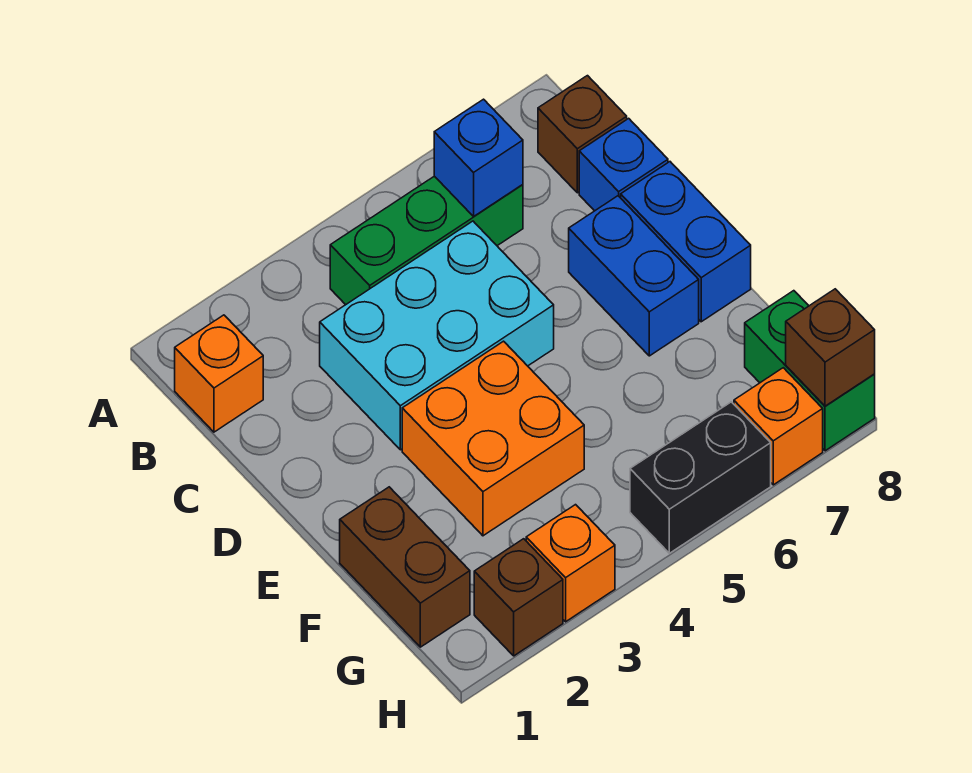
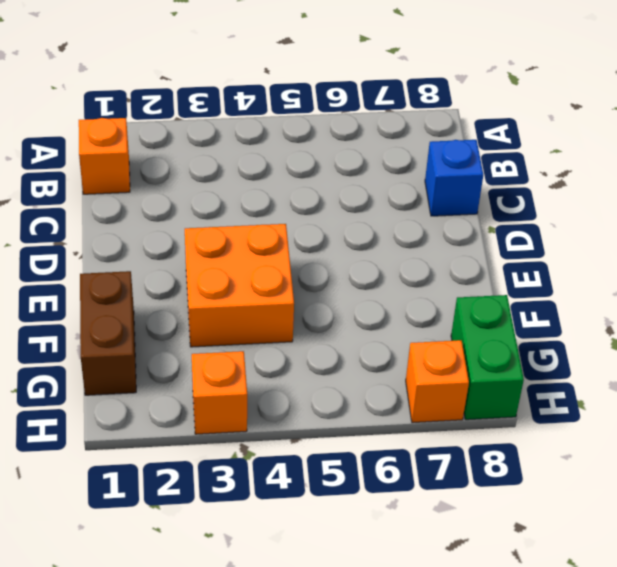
none -> green 1x3 brick [330,176,523,305]
none -> brown 1x1 brick [538,76,627,193]
none -> cyan 2x3 brick [320,221,554,450]

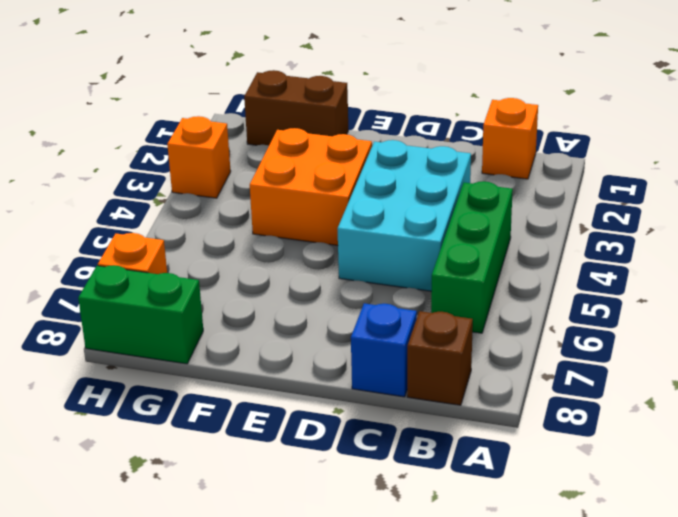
none -> blue 1x2 brick [569,196,699,356]
none -> blue 1x2 brick [621,162,751,322]
none -> brown 1x1 brick [474,539,563,656]

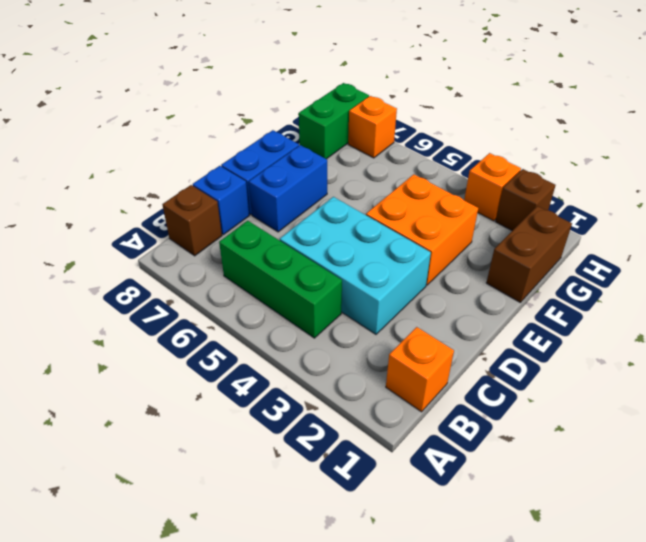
none -> black 1x2 brick [630,402,771,553]
none -> blue 1x1 brick [434,99,523,216]
none -> brown 1x1 brick [786,289,875,406]

